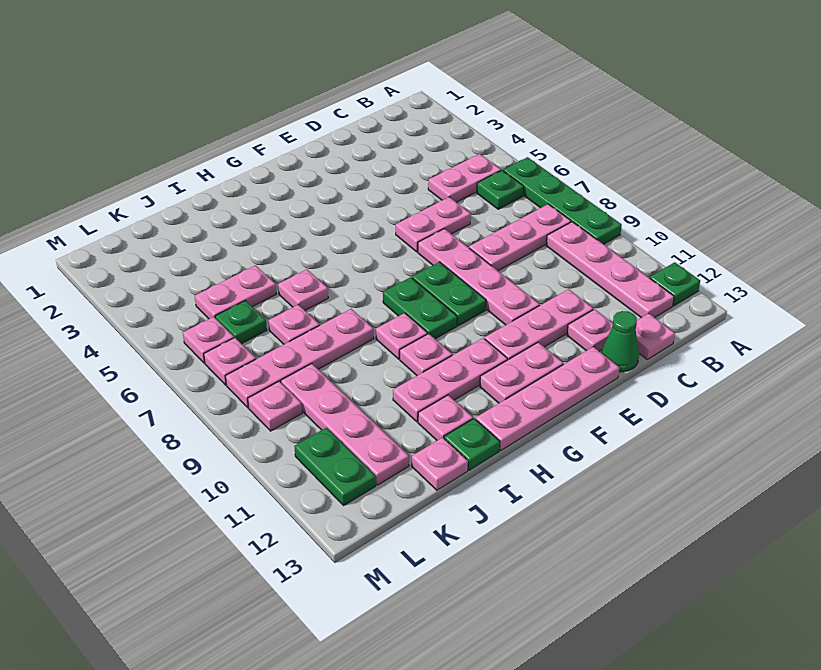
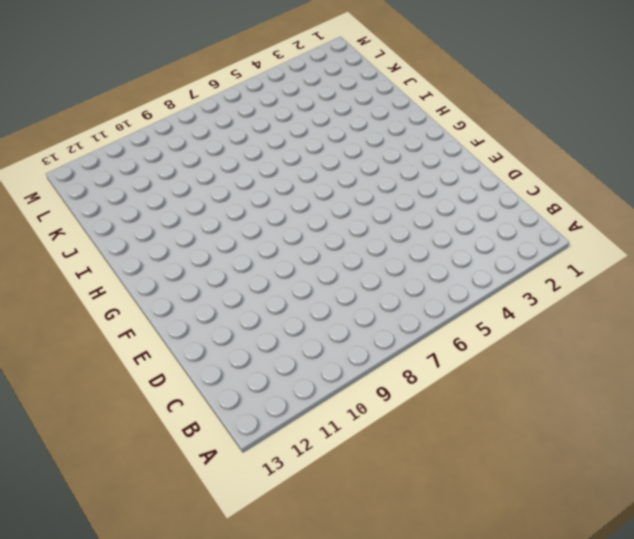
none -> green 1x4 plate [503,157,622,244]
none -> green 1x1 plate [650,262,700,306]
none -> pink 1x2 plate [428,154,501,202]
none -> green 1x1 plate [477,170,524,209]

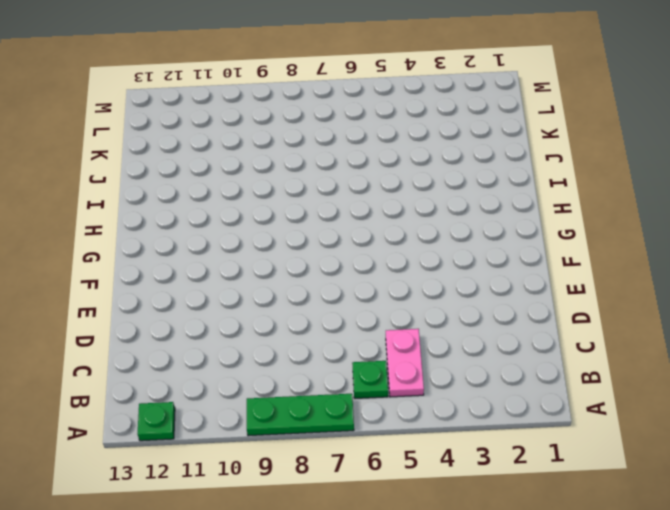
green 1x3 plate [247,394,354,436] -> green 1x4 plate [503,157,622,244]
none -> pink 1x3 plate [469,204,571,271]
none -> pink 1x4 plate [546,222,674,318]
none -> pink 1x1 plate [636,313,675,359]
none -> pink 1x2 plate [396,197,471,252]

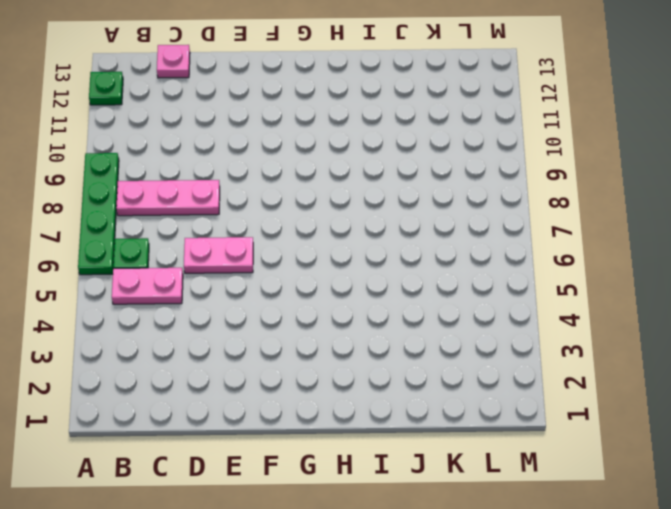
none -> pink 1x4 plate [546,222,674,318]
none -> pink 1x3 plate [485,289,593,360]
none -> pink 1x1 plate [567,309,613,351]
none -> green 1x1 cone [602,311,639,372]

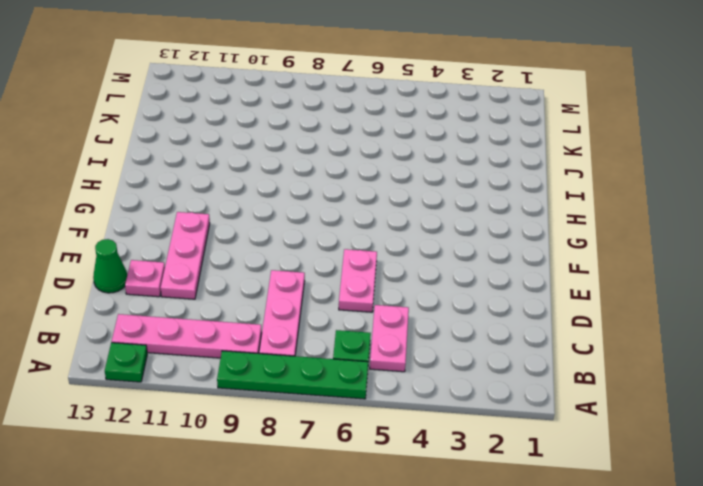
none -> pink 1x1 plate [636,313,675,359]
none -> pink 1x4 plate [418,229,540,325]
none -> pink 1x4 plate [476,347,619,450]
none -> green 1x2 plate [412,262,486,326]

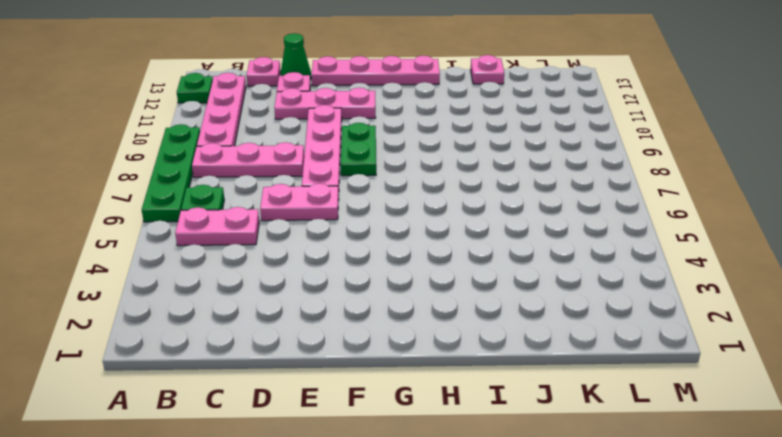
none -> pink 1x2 plate [480,343,563,403]
none -> green 1x2 plate [383,277,457,339]
none -> pink 1x3 plate [393,338,508,422]
none -> pink 1x1 plate [376,313,428,359]

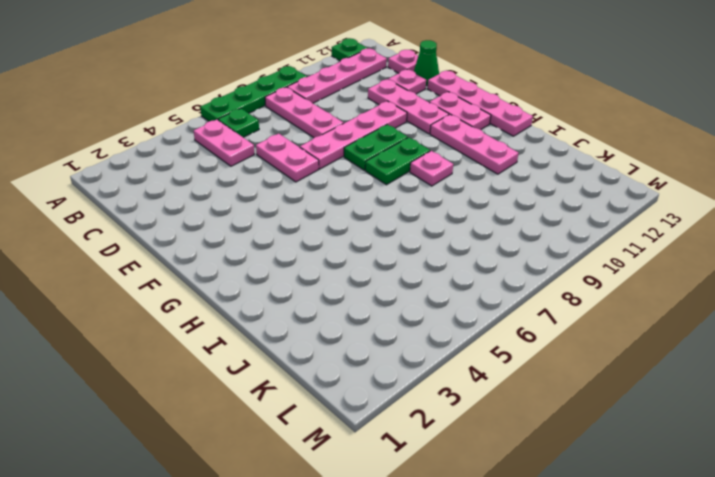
none -> pink 1x1 plate [400,334,452,375]
none -> pink 1x1 plate [278,269,328,310]
none -> pink 1x4 plate [225,309,374,408]
none -> pink 1x1 plate [418,395,473,440]

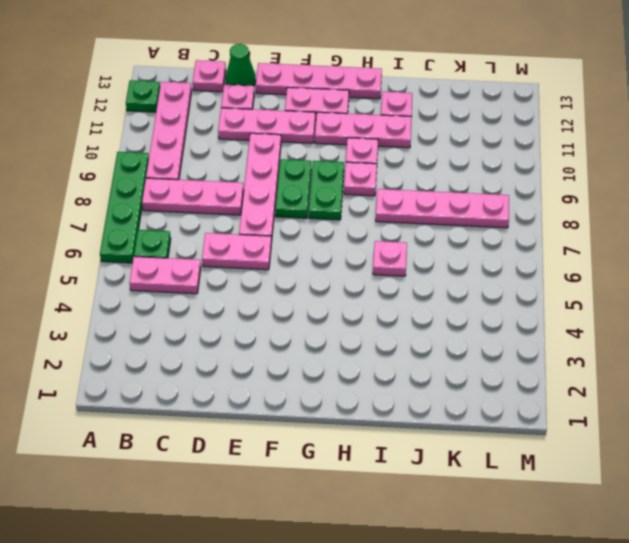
none -> green 1x1 plate [444,418,500,470]
none -> pink 1x2 plate [195,265,276,319]
none -> pink 1x1 plate [268,305,320,344]
none -> pink 1x1 plate [412,437,468,490]

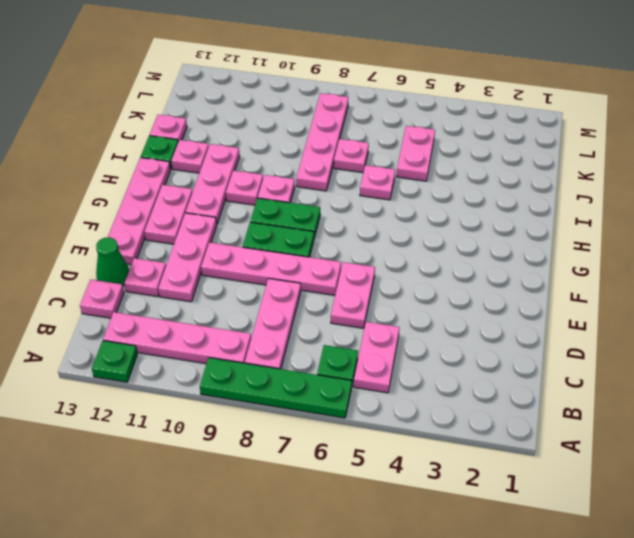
none -> green 1x1 plate [215,301,267,344]
none -> pink 1x4 plate [281,364,409,485]
none -> pink 1x1 plate [183,317,234,363]
none -> pink 1x1 plate [204,338,256,385]

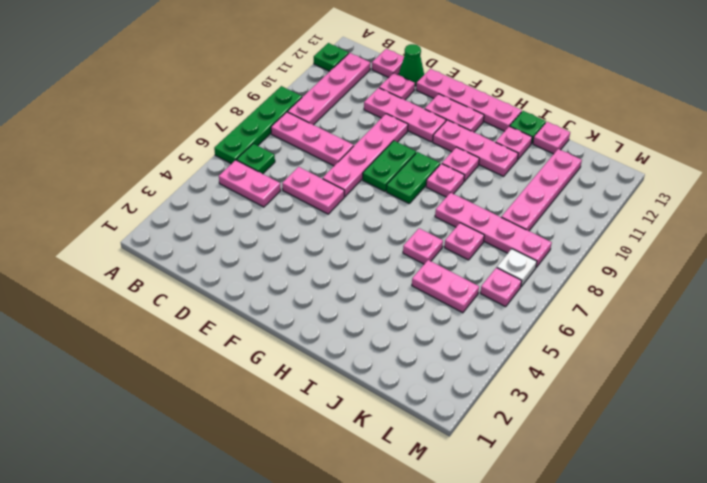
white 1x1 plate [497,249,537,287] -> pink 1x1 plate [204,338,256,385]
none -> green 1x1 plate [215,301,267,344]
none -> pink 1x1 plate [248,381,302,431]
none -> green 1x2 plate [294,428,376,505]

